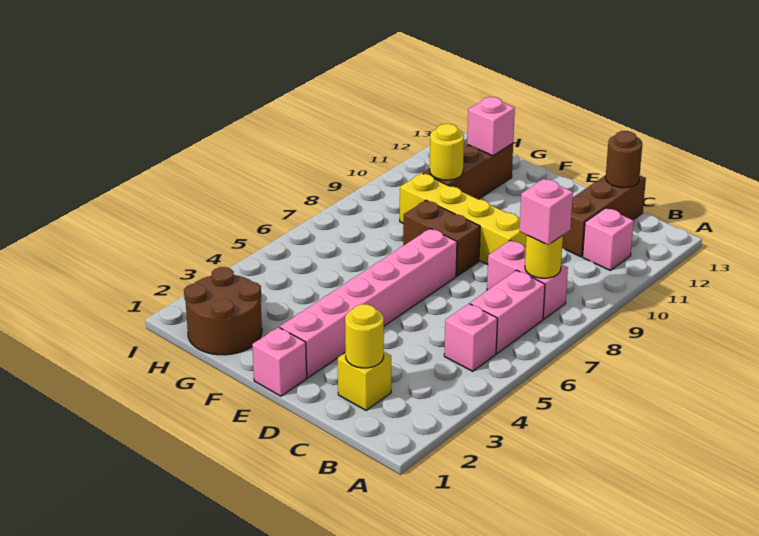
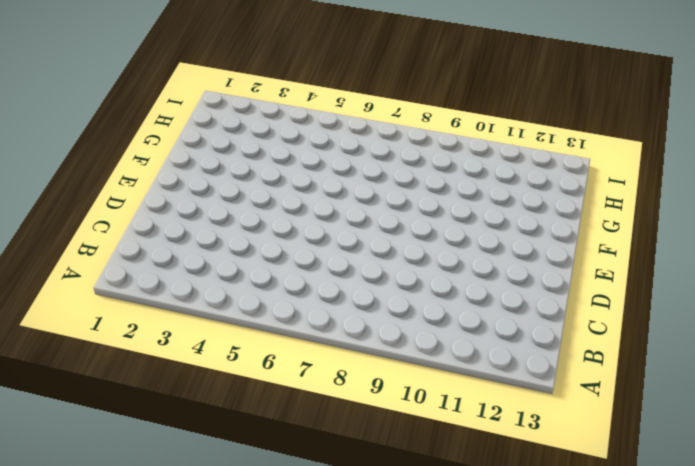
none -> pink 1x1 brick [444,304,497,371]
none -> pink 1x2 brick [470,270,545,353]
none -> pink 1x2 brick [487,240,568,319]

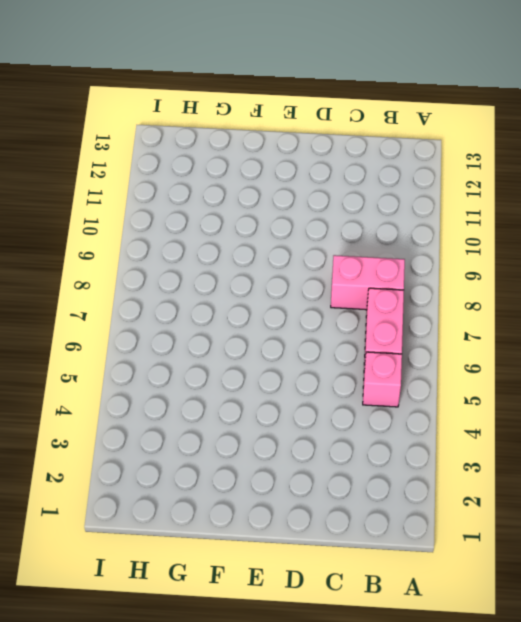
none -> pink 1x1 brick [583,208,634,270]
none -> yellow 1x1 brick [338,352,391,410]
none -> brown 1x3 brick [562,175,646,257]

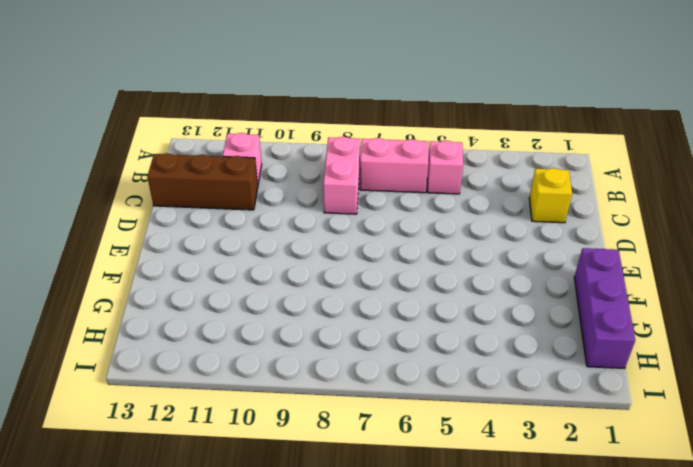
purple 1x3 brick [574,248,635,368] -> brown 2x2 round brick [184,267,262,355]
none -> yellow 1x4 brick [400,173,527,264]
none -> pink 1x1 brick [252,327,307,396]
none -> pink 1x6 brick [280,229,457,378]

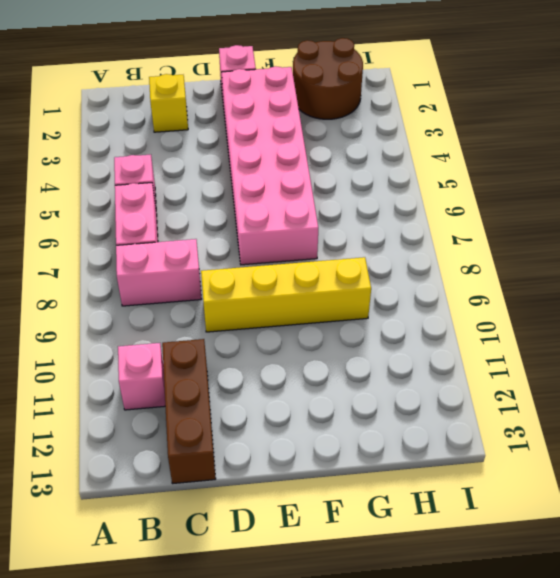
pink 2x6 brick [222,66,318,265] -> pink 1x6 brick [280,229,457,378]
none -> brown 1x2 brick [403,200,480,276]
none -> brown 1x3 brick [423,143,513,199]
none -> yellow 1x1 round brick [525,235,563,278]

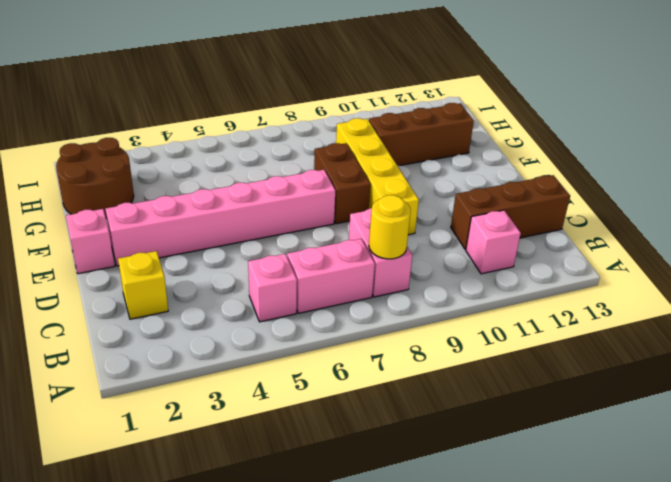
none -> yellow 1x1 round brick [345,304,384,368]
none -> brown 1x1 round brick [606,131,642,188]
none -> yellow 1x1 round brick [430,124,464,180]

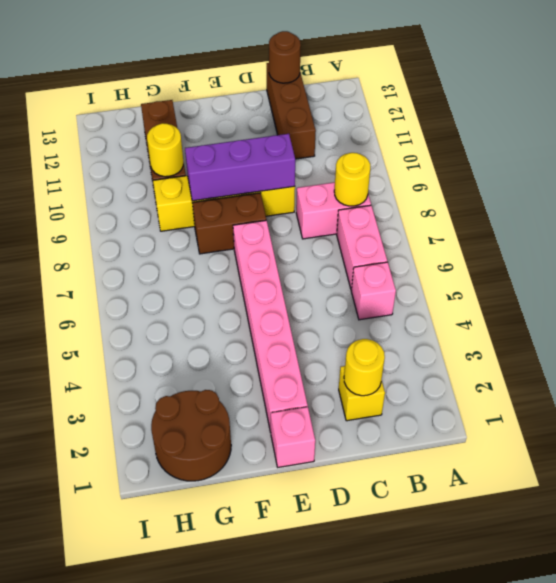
purple 1x3 brick [185,134,295,201] -> none
none -> pink 1x1 brick [583,208,634,270]
none -> pink 1x1 brick [467,97,515,156]
none -> pink 1x1 brick [519,179,573,245]

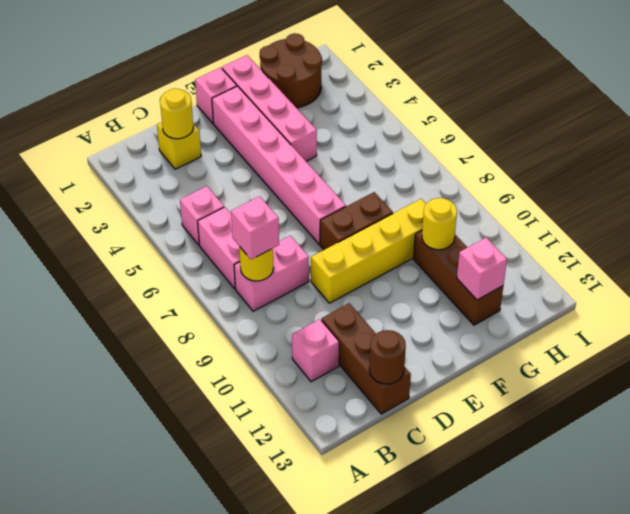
pink 1x4 brick [222,55,317,161] -> none

